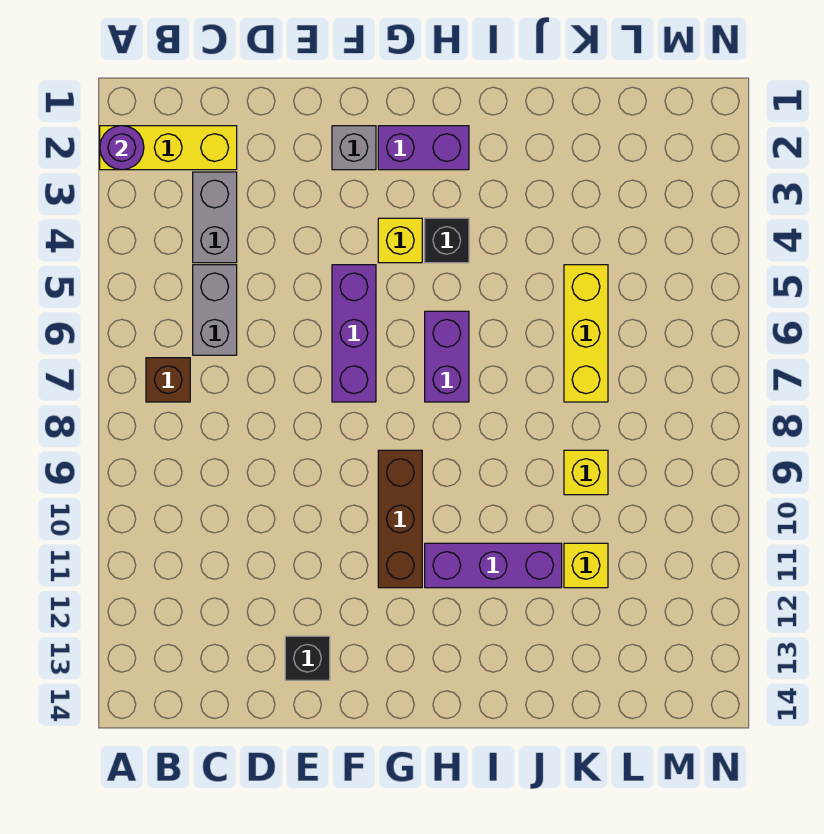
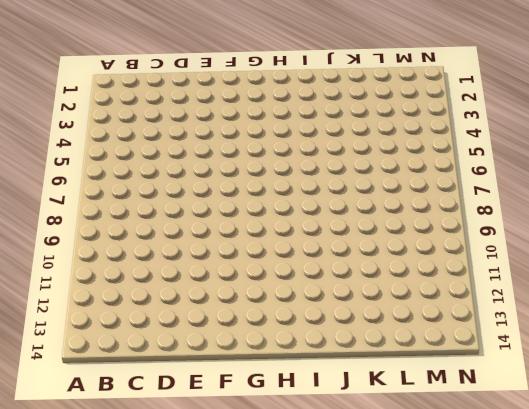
none -> yellow 1x3 brick [100,126,237,170]
none -> brown 1x1 brick [146,358,190,402]
none -> grey 1x2 brick [193,172,237,263]

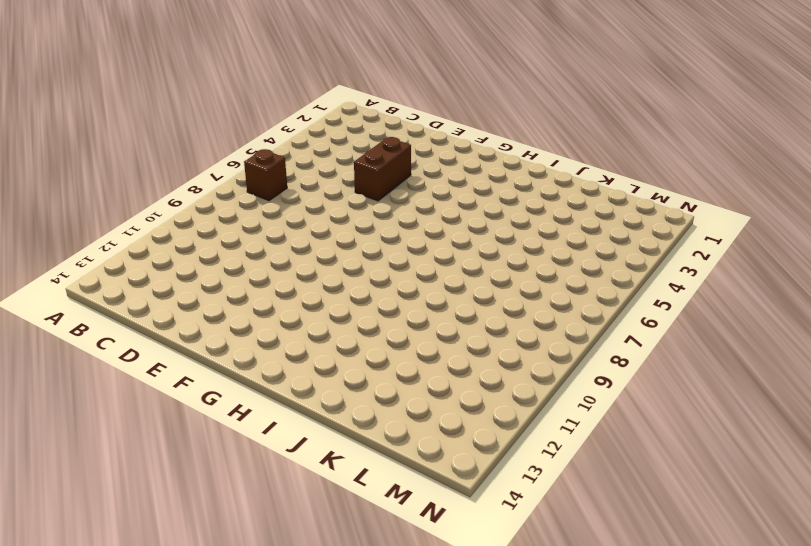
brown 1x2 brick [354,137,411,201] -> none
none -> yellow 1x3 brick [100,126,237,170]
none -> grey 1x2 brick [193,172,237,263]
none -> grey 1x2 brick [193,265,237,355]

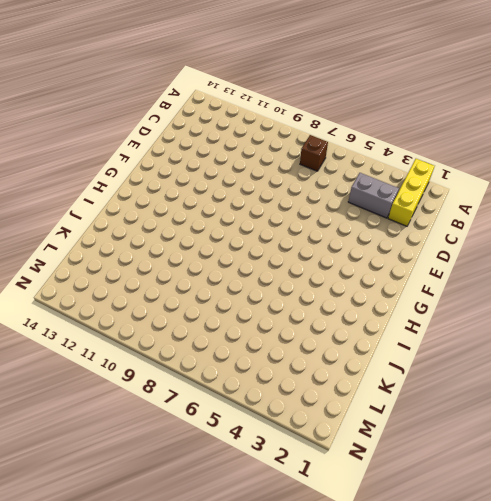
none -> grey 1x2 brick [193,265,237,355]
none -> black 1x1 brick [285,636,330,680]
none -> grey 1x1 brick [332,126,376,170]

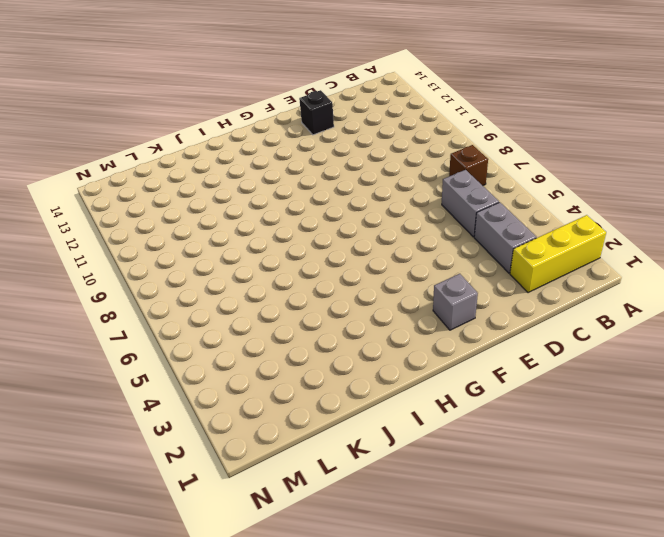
none -> purple 1x3 brick [332,265,376,402]
none -> purple 1x2 brick [378,126,469,170]
none -> yellow 1x1 brick [378,218,422,263]

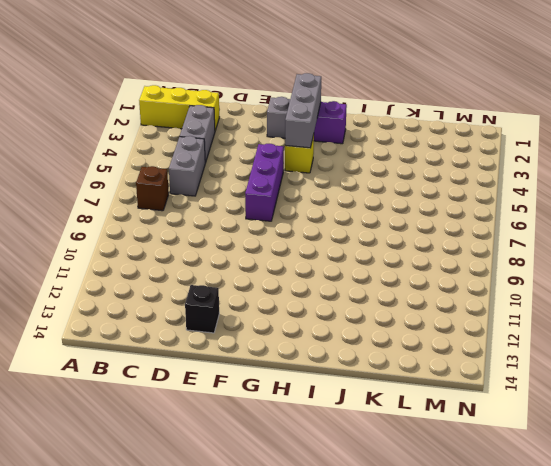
grey 1x3 brick [285,73,321,148] -> none
none -> brown 1x3 brick [378,450,422,588]
none -> black 1x1 brick [425,218,469,263]
none -> purple 1x2 brick [425,311,469,402]

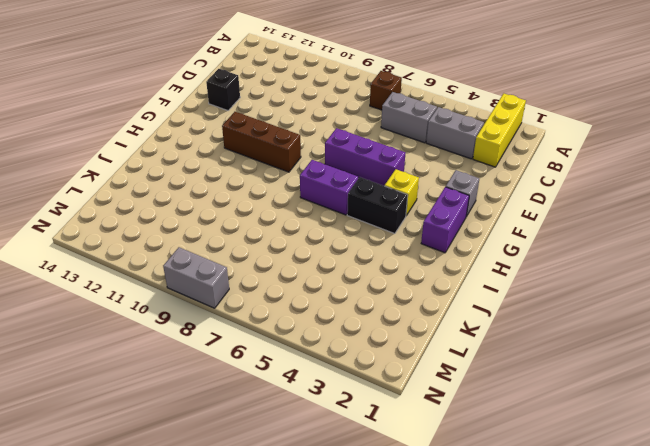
black 1x2 brick [347,177,408,234] -> black 1x1 brick [425,218,469,263]
grey 1x2 brick [163,247,229,308] -> none
none -> purple 1x3 brick [425,543,562,588]
none -> yellow 1x3 brick [564,265,608,402]
none -> yellow 1x1 brick [564,450,608,495]

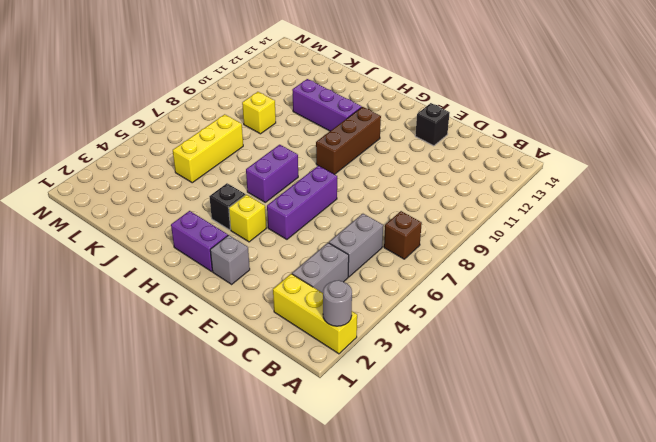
grey 1x1 round brick [323,280,352,326] -> purple 1x1 round brick [100,126,144,170]
none -> yellow 1x1 brick [564,543,608,588]

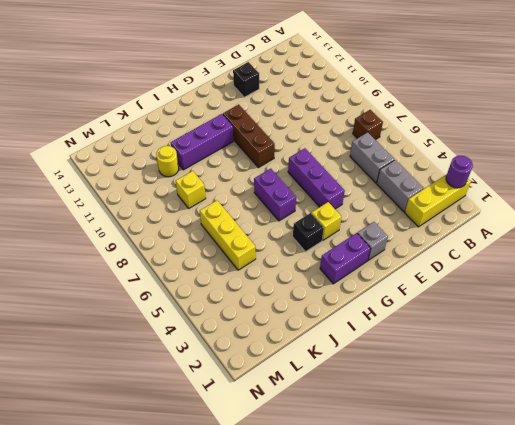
yellow 1x1 round brick [156,146,179,177] -> yellow 1x1 brick [564,543,608,588]

